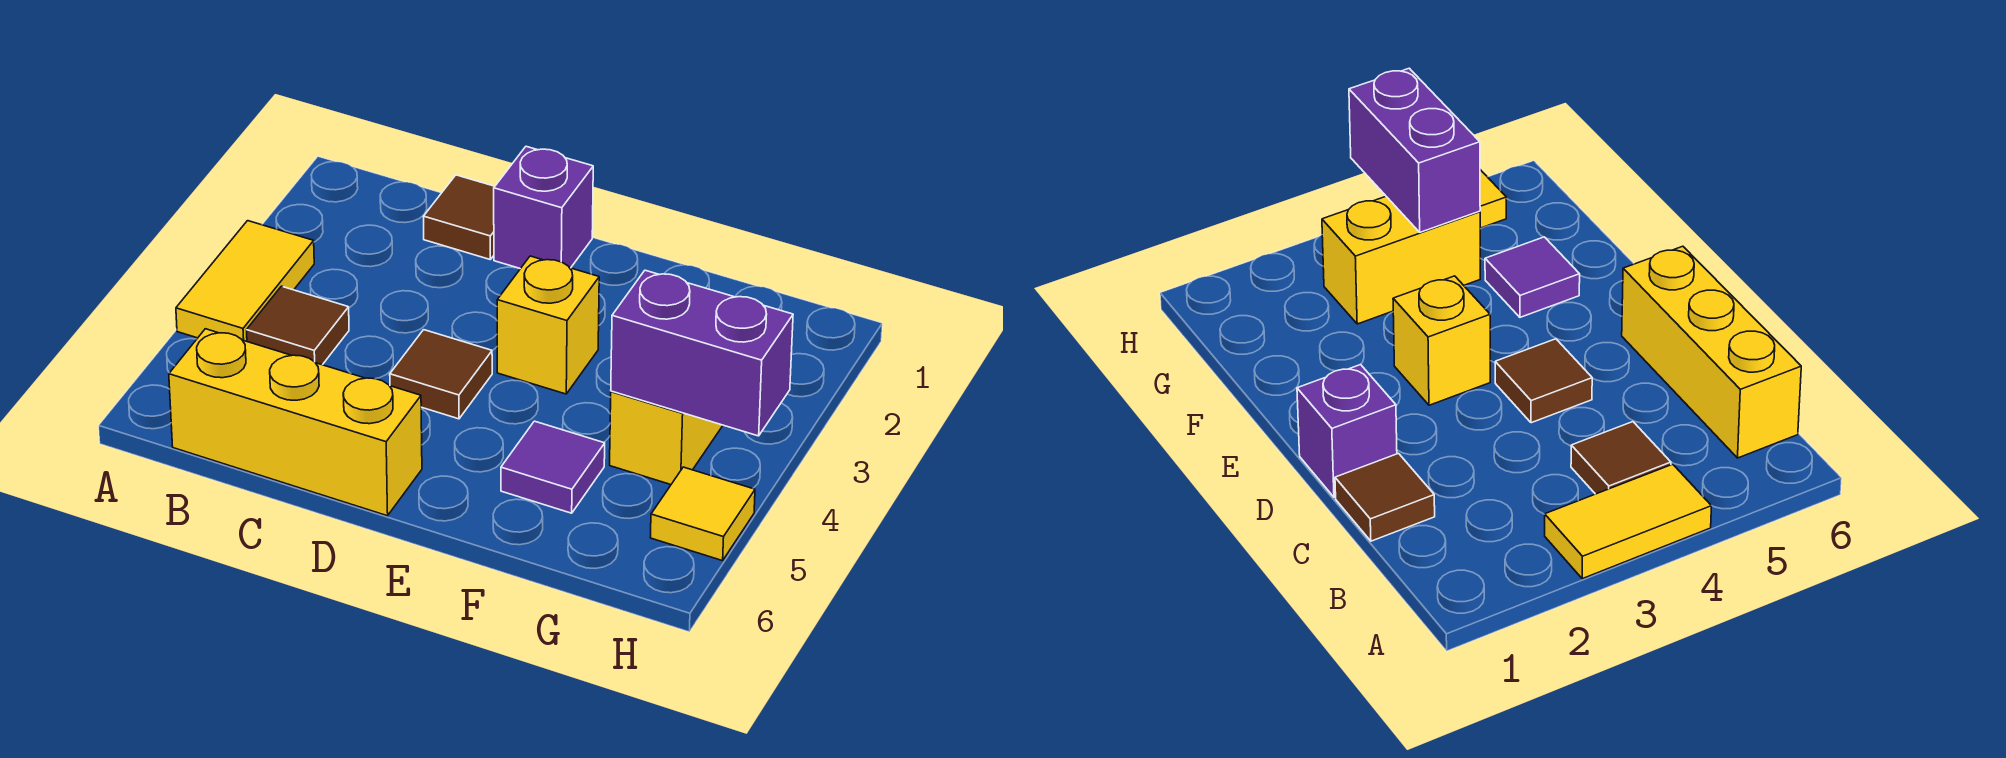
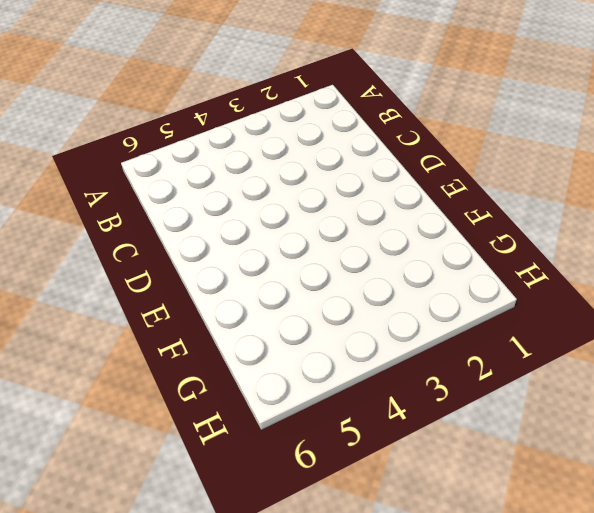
none -> yellow 1x2 tile [176,221,314,341]
none -> brown 1x1 tile [247,286,349,365]

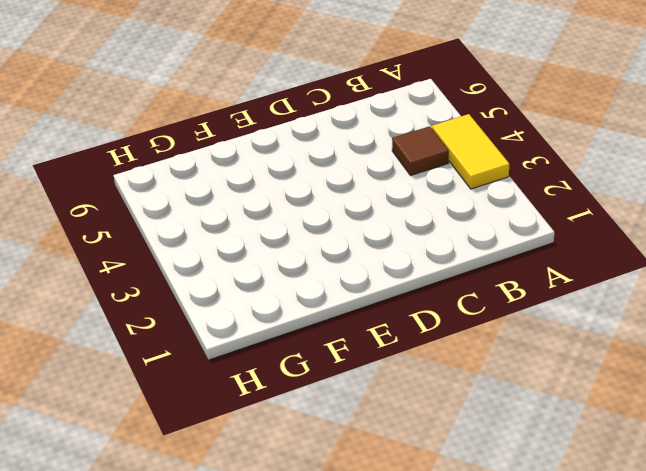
none -> yellow 1x3 brick [169,329,422,516]
none -> brown 1x1 tile [423,175,495,259]

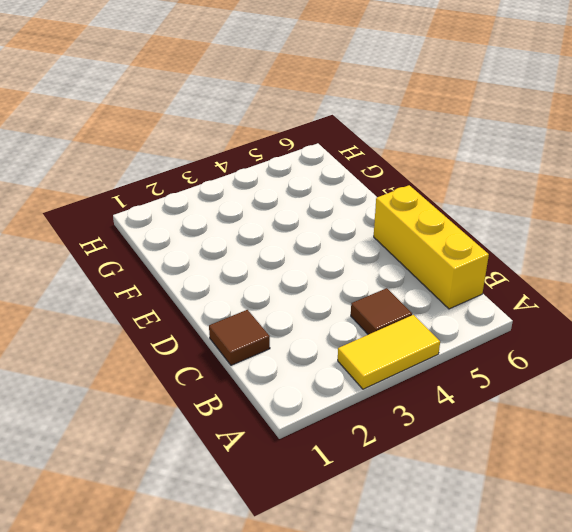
none -> purple 1x1 brick [494,146,593,269]
none -> brown 1x1 tile [390,330,492,419]

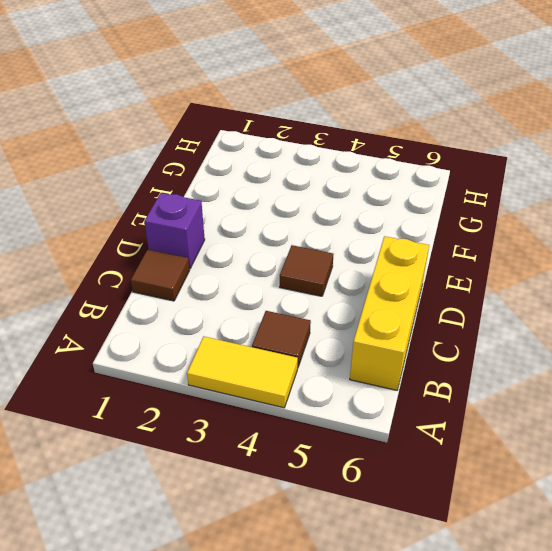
none -> yellow 1x1 brick [497,256,599,394]
none -> purple 1x1 tile [501,421,605,513]

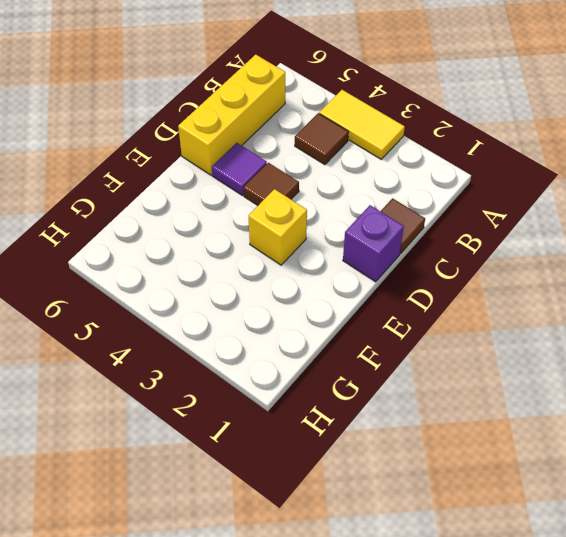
purple 1x1 tile [212,143,267,195] -> purple 1x1 tile moved to [501,421,605,513]
none -> yellow 1x2 brick [610,391,723,485]
none -> yellow 1x1 tile [650,467,755,561]

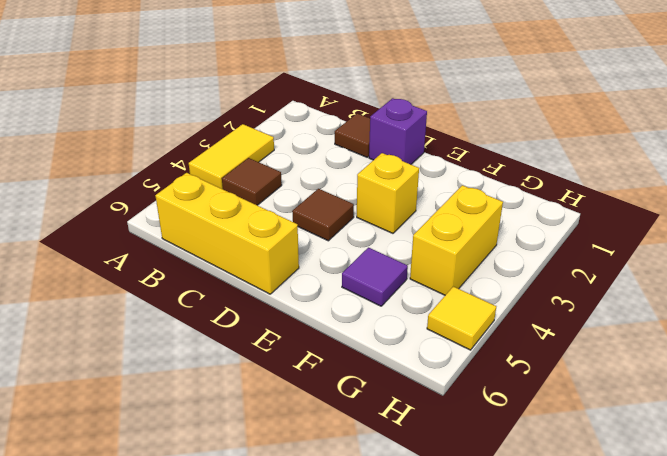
none -> purple 1x2 brick [611,270,793,436]

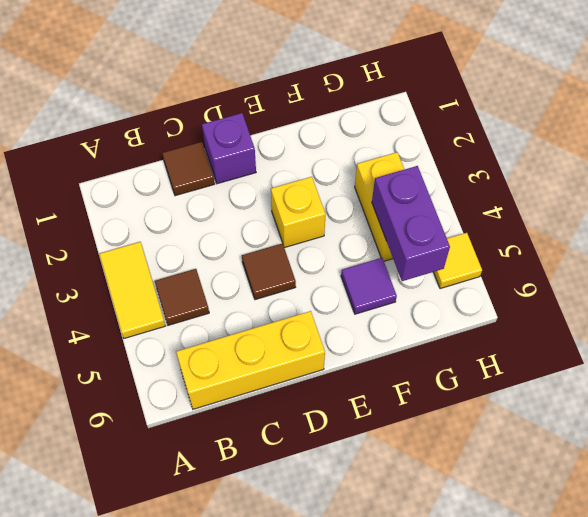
purple 1x2 brick [372,166,450,281] -> purple 1x2 brick turned to [611,270,793,436]

